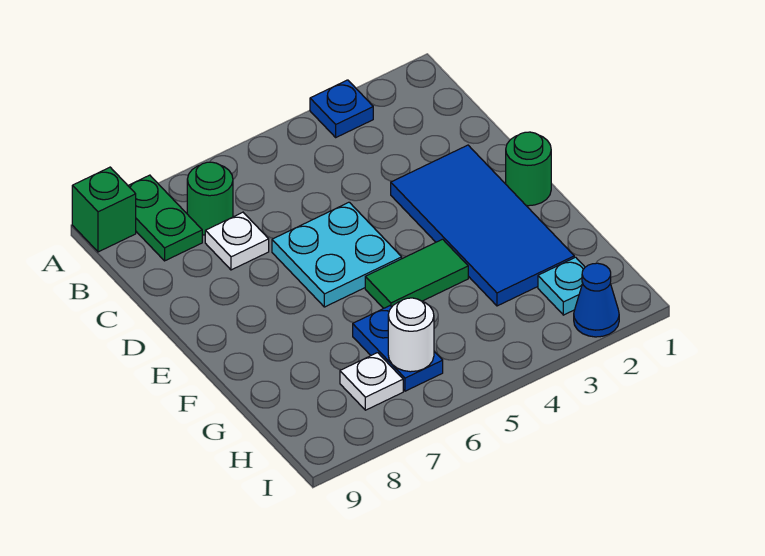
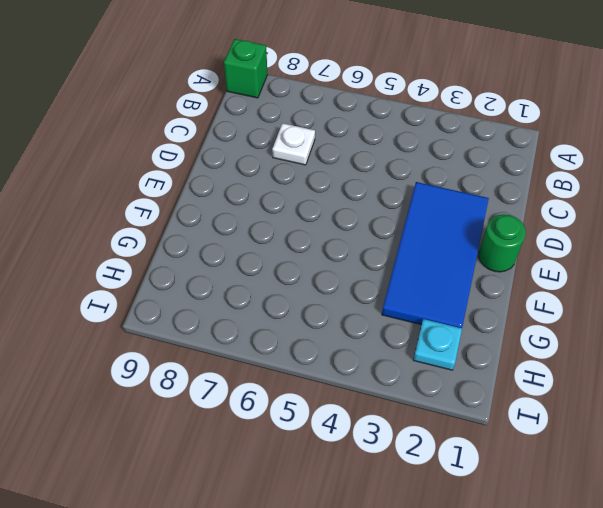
none -> blue 1x1 plate [310,80,373,137]
none -> green 1x2 plate [128,175,202,261]
none -> green 1x1 round brick [187,162,233,235]

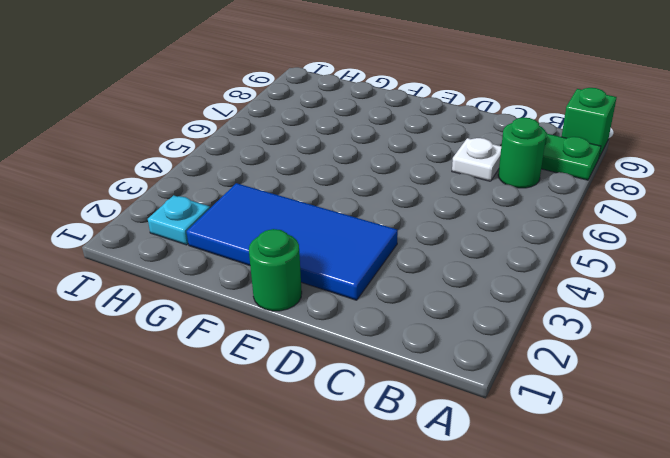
none -> blue 1x1 plate [310,80,373,137]
none -> cyan 2x2 plate [272,202,402,307]
none -> green 1x2 tile [365,239,468,308]

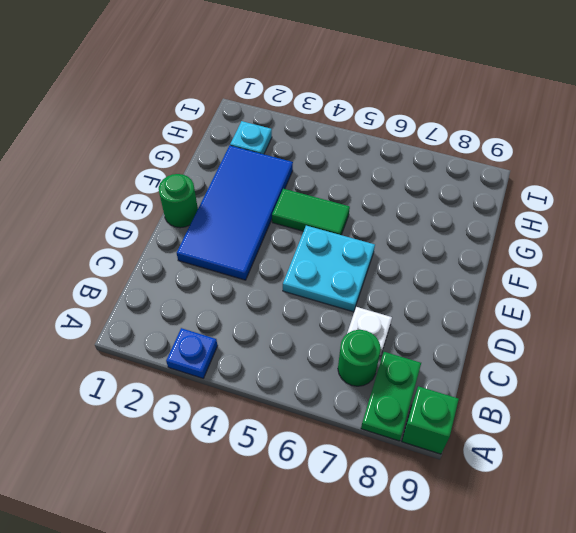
none -> blue 1x2 plate [353,306,443,391]
none -> white 1x1 plate [340,353,403,410]
none -> blue 1x1 cone [574,263,619,337]

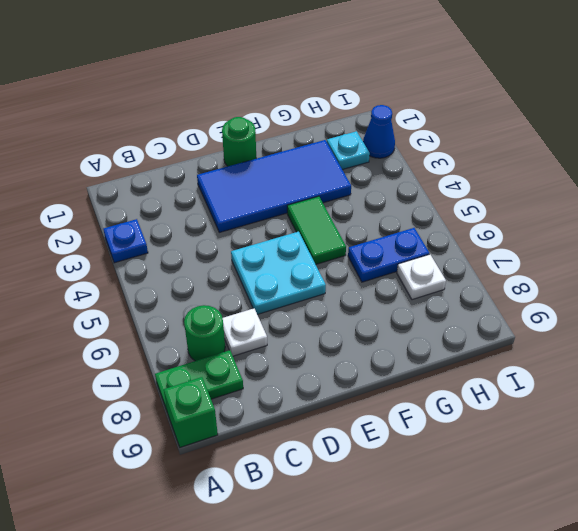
none -> white 1x1 round brick [388,298,434,372]

